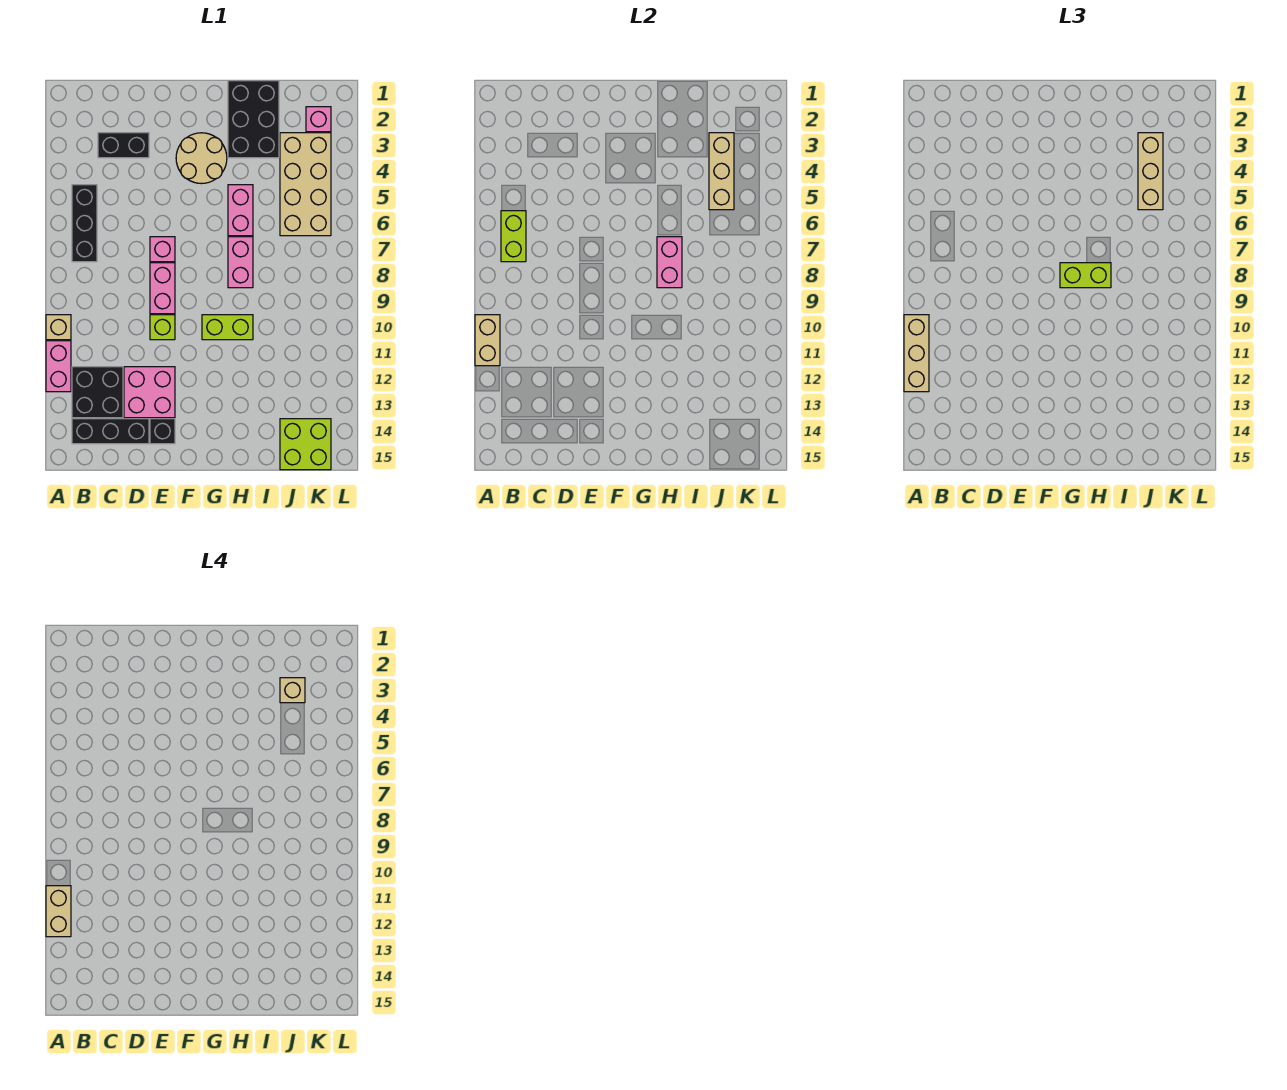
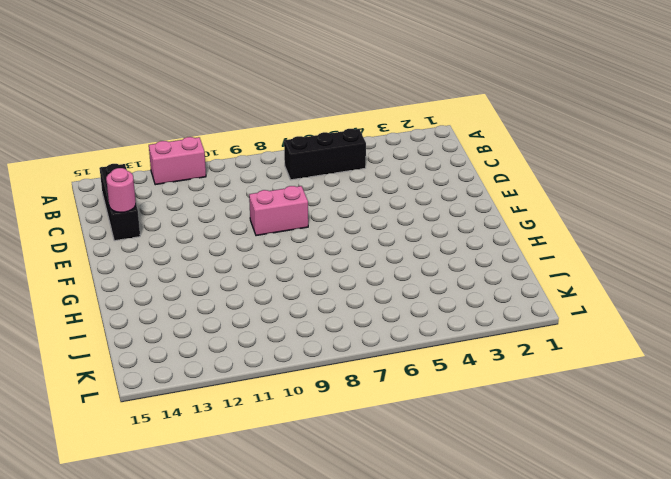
pink 1x1 round brick [106,168,136,212] -> none
none -> tan 1x1 brick [46,315,71,340]
none -> black 2x2 brick [72,367,123,418]
none -> black 1x2 brick [98,133,149,158]

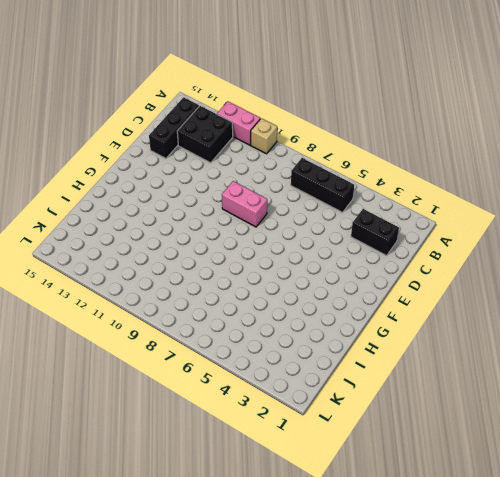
black 1x2 brick [351,209,399,256] -> black 1x2 brick turned to [98,133,149,158]
none -> pink 2x2 brick [124,367,175,418]
none -> pink 1x1 brick [150,237,175,262]
none -> lime 1x1 brick [150,315,175,340]

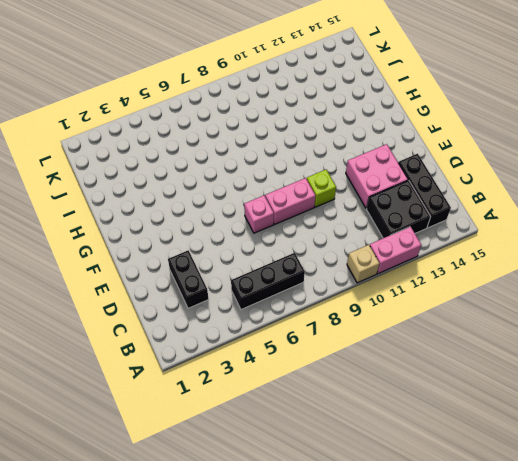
none -> black 1x1 brick [150,419,175,444]
none -> tan 2x2 round brick [176,133,227,184]
none -> lime 1x2 brick [202,315,253,340]

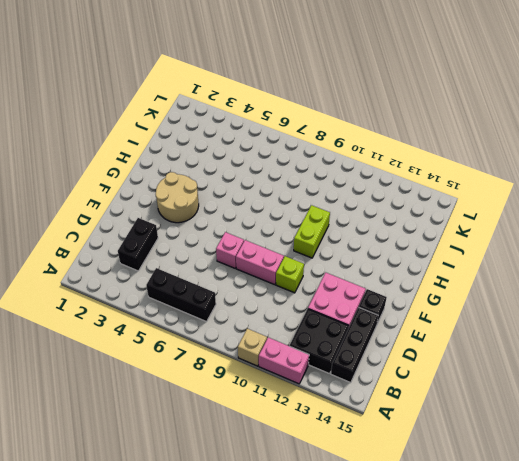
none -> black 2x3 brick [228,81,279,158]
none -> pink 1x2 brick [228,185,253,236]
none -> pink 1x2 brick [228,237,253,288]

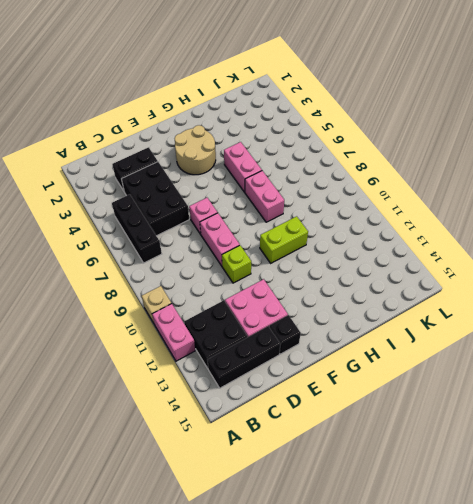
black 2x3 brick [122,162,189,236] -> black 2x3 brick moved to [228,81,279,158]
none -> tan 2x4 brick [280,133,331,236]
none -> lime 2x2 brick [280,419,331,470]
none -> pink 1x1 brick [306,107,331,132]

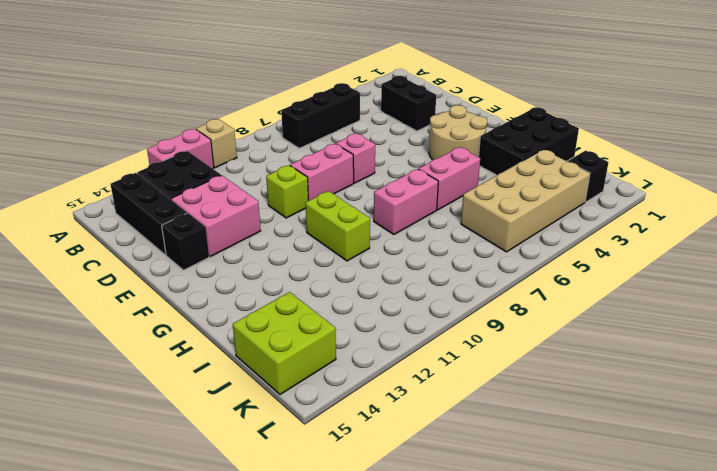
black 1x1 brick [568,151,609,202] -> pink 1x1 brick [306,107,331,132]
none -> tan 1x2 brick [475,315,500,366]
none -> lime 1x2 brick [501,211,526,262]
none -> pink 1x2 brick [657,237,682,288]

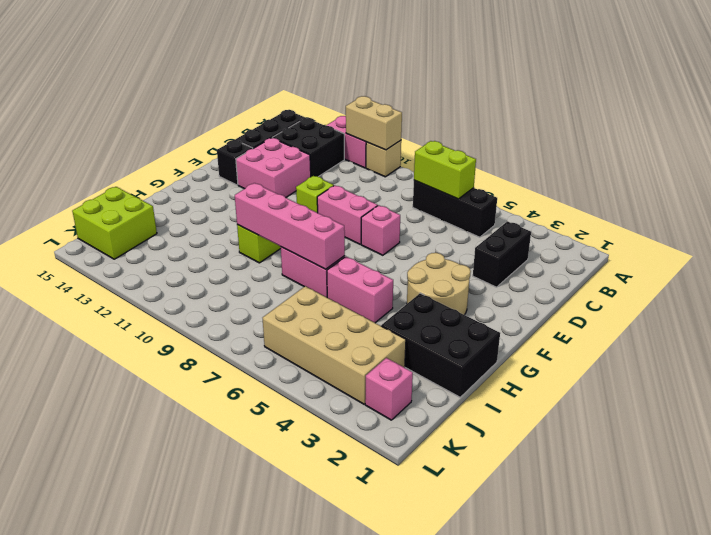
pink 1x4 brick [235,183,345,269] -> pink 1x2 brick [657,237,682,288]
none -> tan 1x3 brick [709,133,734,210]
none -> tan 1x3 brick [904,315,929,392]
none -> lime 1x2 brick [1060,263,1111,288]

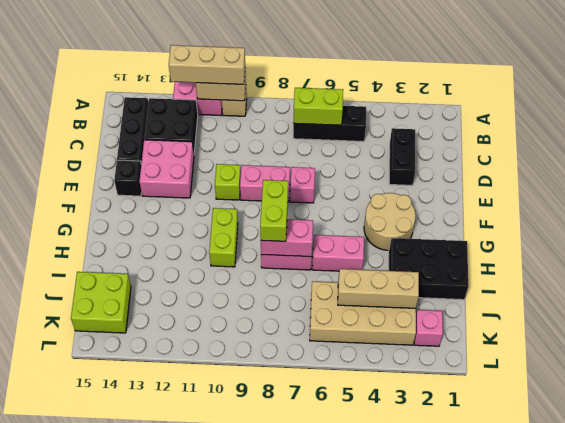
none -> tan 1x3 brick [1138,133,1163,210]
none -> tan 1x2 brick [46,886,71,937]
none -> tan 1x1 brick [280,678,305,703]

